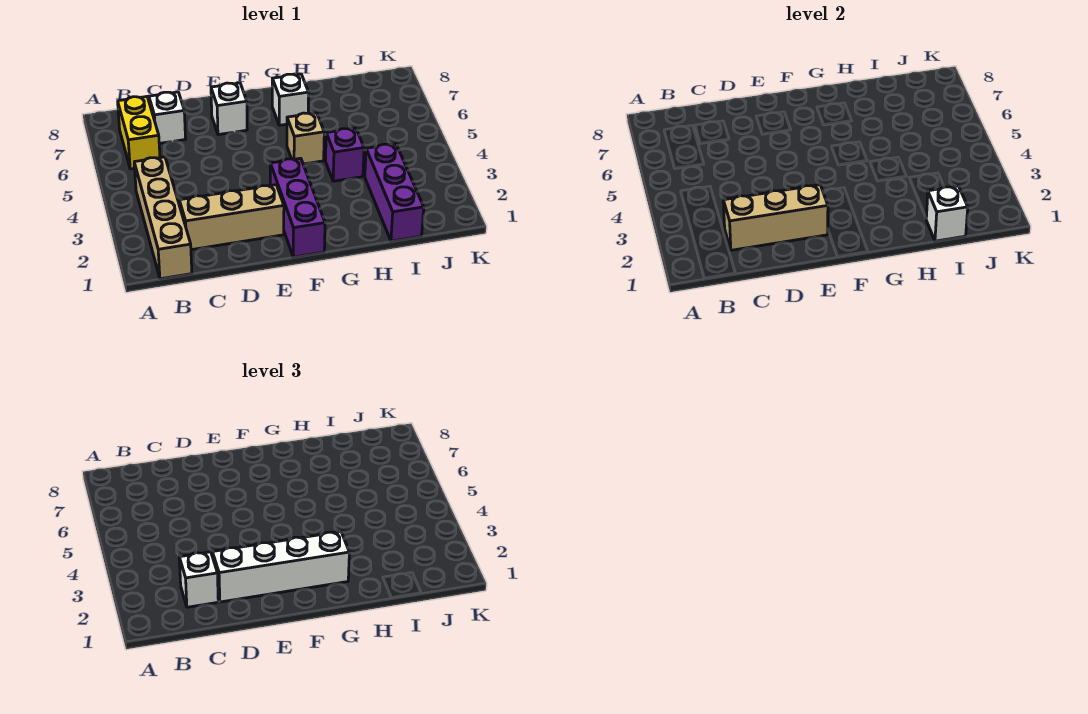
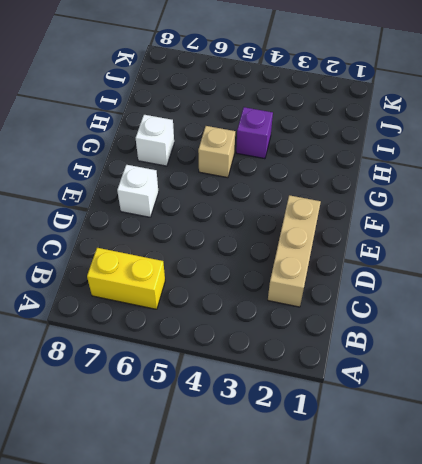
none -> tan 1x4 brick [134,157,192,279]
none -> white 1x1 brick [149,92,186,143]
none -> purple 1x3 brick [270,158,325,257]

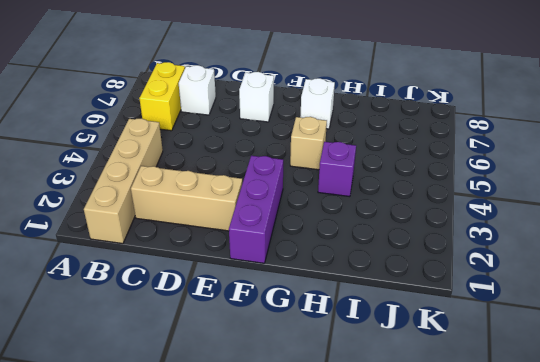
none -> purple 1x3 brick [365,144,424,241]
none -> tan 1x3 brick [723,185,828,250]
none -> white 1x1 brick [926,186,968,241]

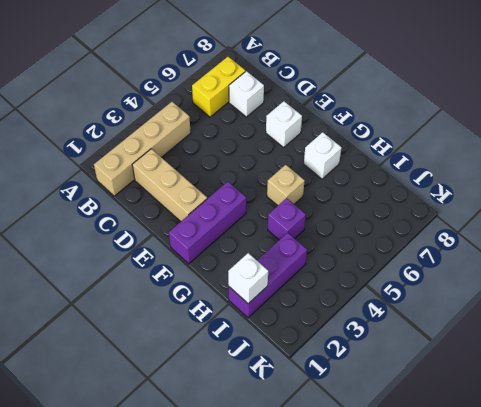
none -> tan 1x3 brick [723,185,828,250]
none -> white 1x1 brick [179,552,218,607]
none -> white 1x4 brick [212,532,349,602]

